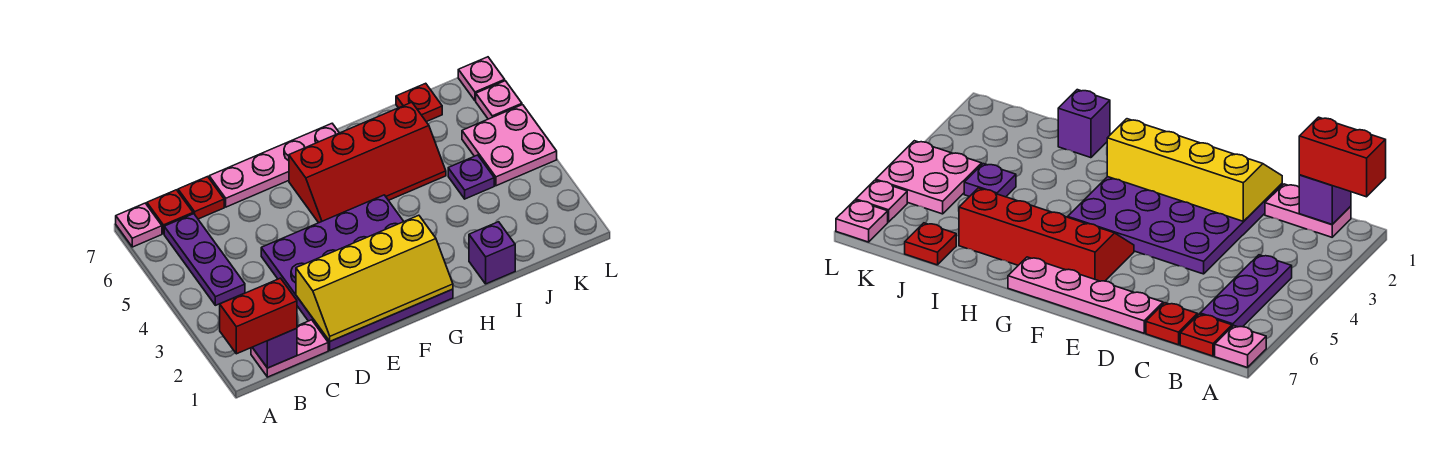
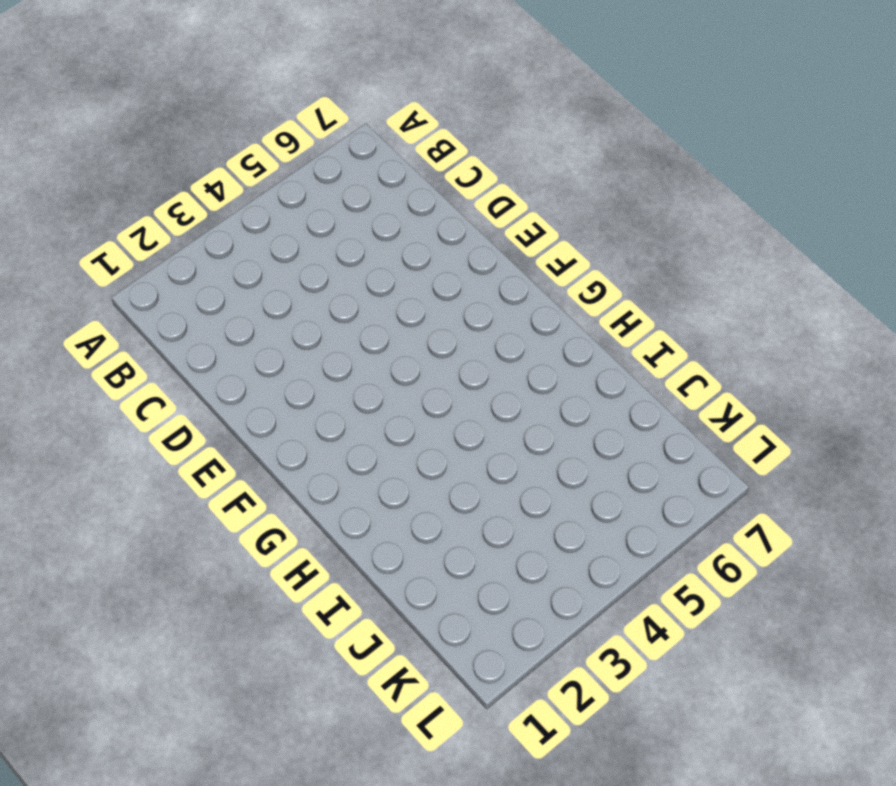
none -> pink 1x1 plate [116,203,162,247]
none -> pink 1x2 plate [251,320,328,377]
none -> purple 1x3 plate [164,214,245,305]

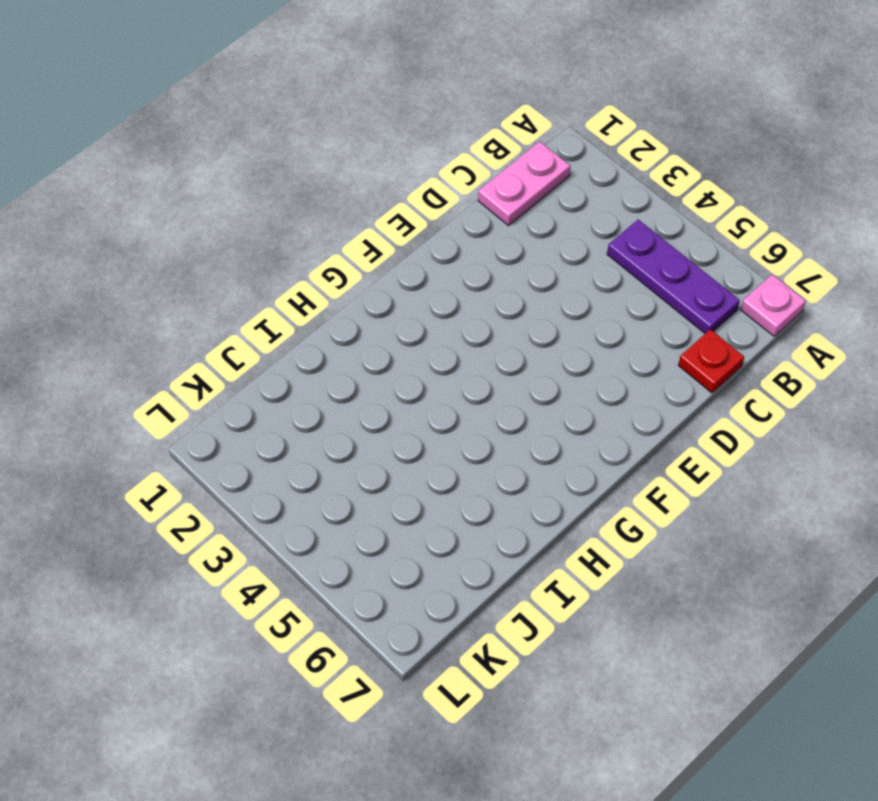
none -> red 1x1 plate [147,190,193,234]
none -> purple 4x4 plate [261,195,453,350]
none -> pink 1x4 plate [209,124,339,207]

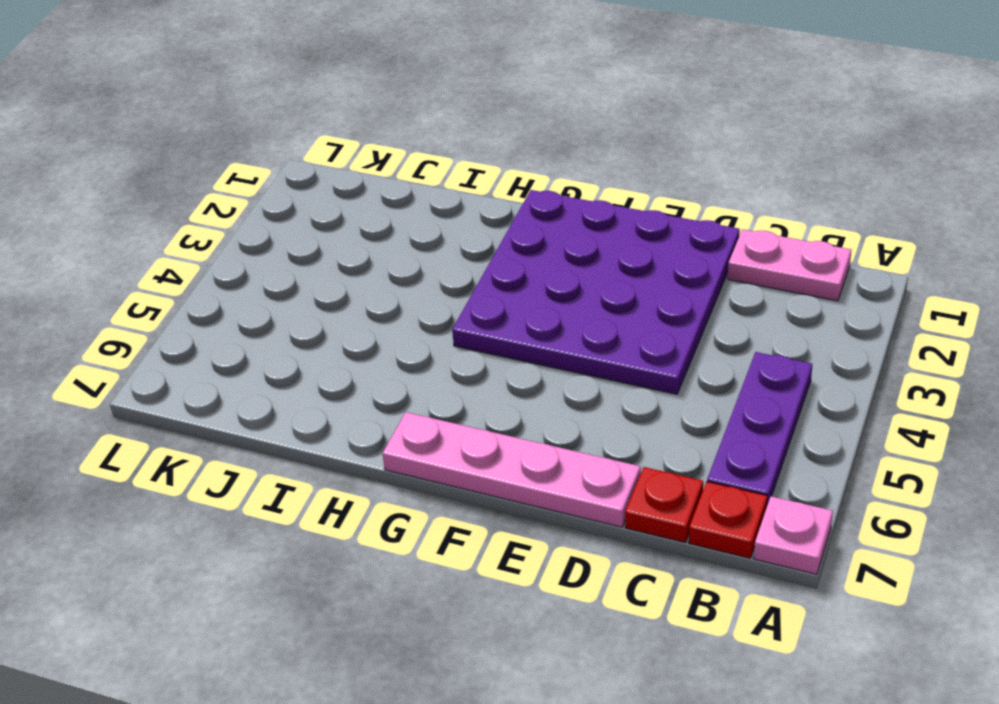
none -> red 2x4 slope [289,102,446,223]
none -> purple 1x1 brick [469,222,515,284]
none -> purple 1x1 plate [448,155,494,199]

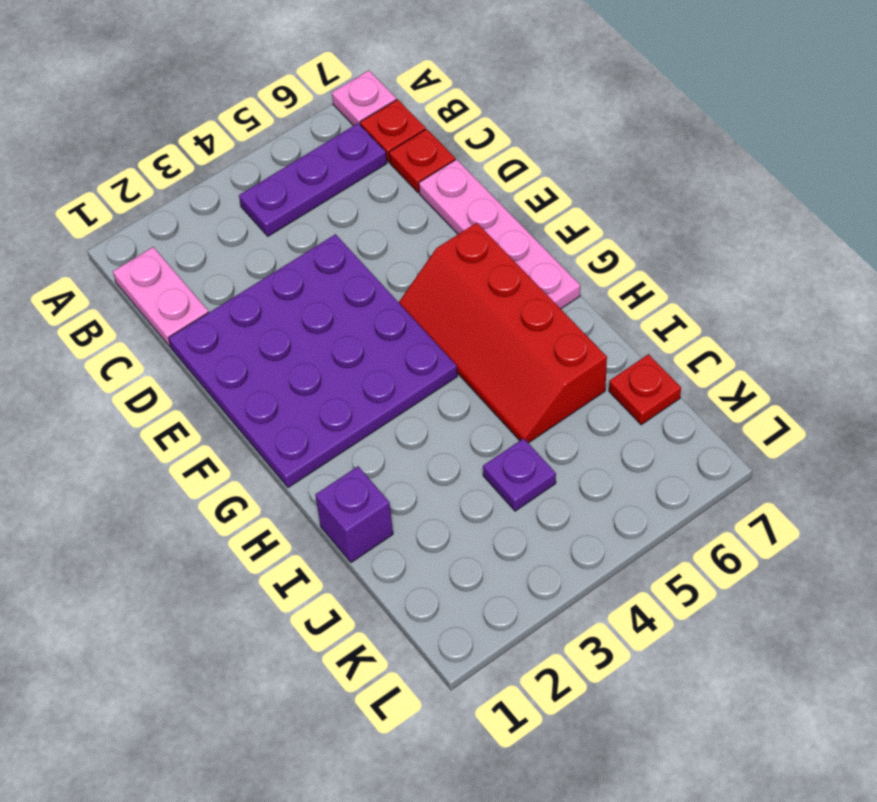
none -> pink 2x2 plate [462,105,557,186]
none -> pink 1x1 plate [476,81,522,119]
none -> pink 1x1 plate [458,57,505,101]

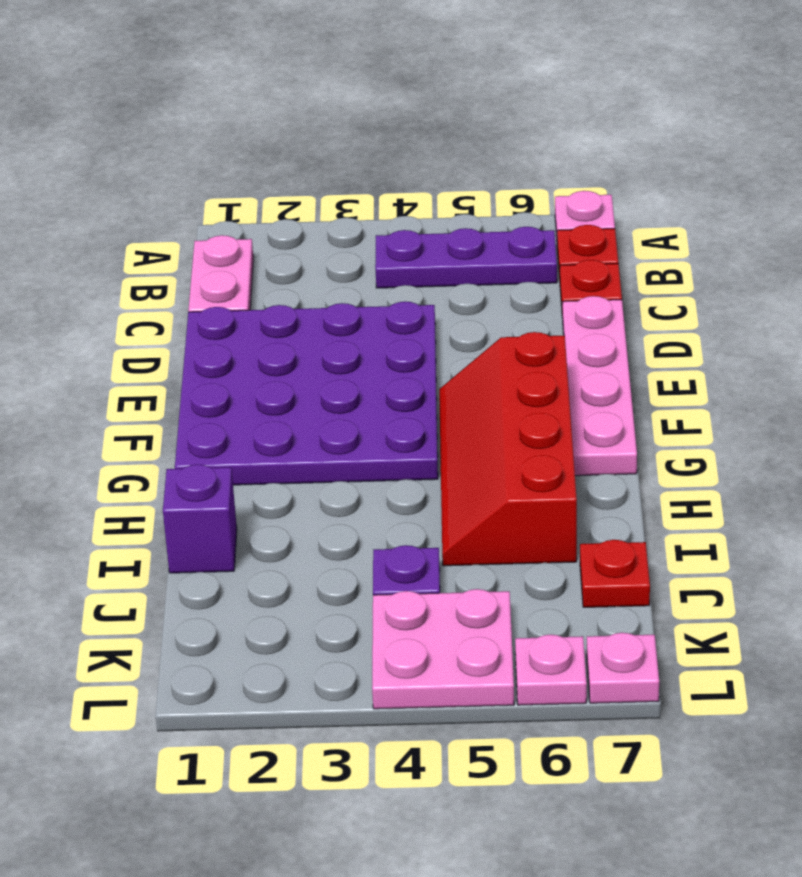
none -> purple 1x1 brick [252,328,297,368]
none -> yellow 2x4 slope [296,215,453,341]
none -> red 1x2 brick [220,278,297,354]

